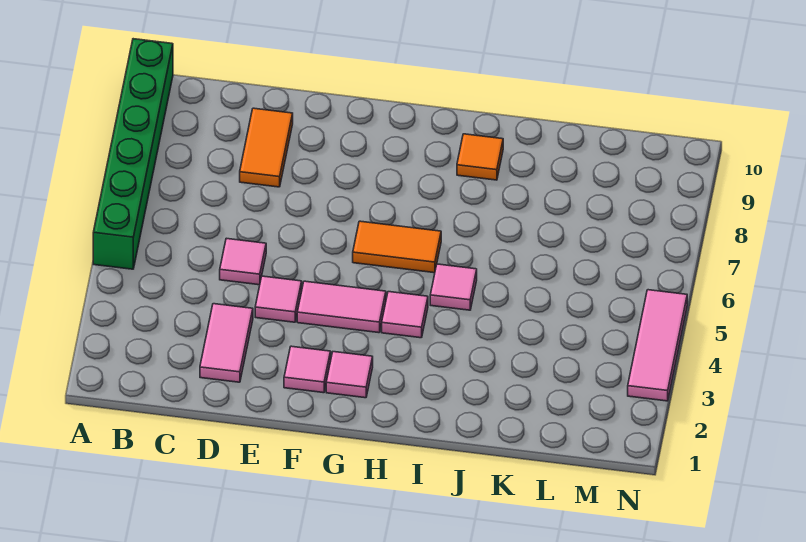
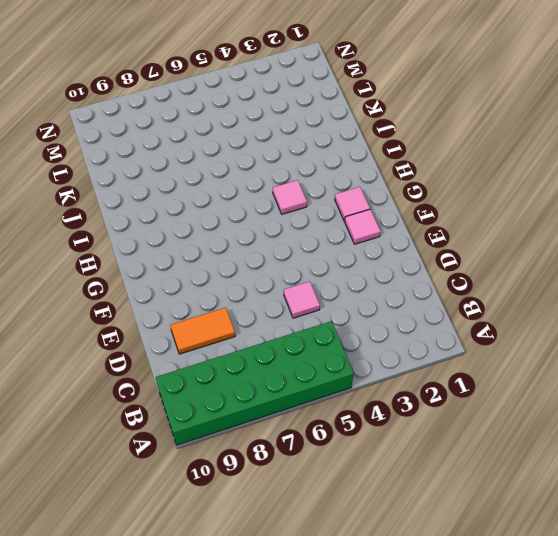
green 2x6 brick [156,321,354,445] -> green 1x6 brick [93,39,173,269]
none -> pink 1x2 tile [200,304,253,382]
none -> pink 1x1 tile [255,276,302,322]
none -> pink 1x2 tile [297,281,386,333]

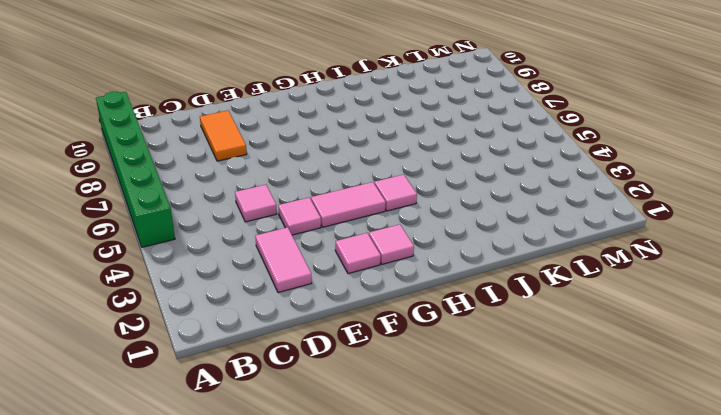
none -> orange 1x2 tile [353,221,441,273]
none -> pink 1x1 tile [430,264,477,310]
none -> orange 1x1 tile [457,134,503,180]

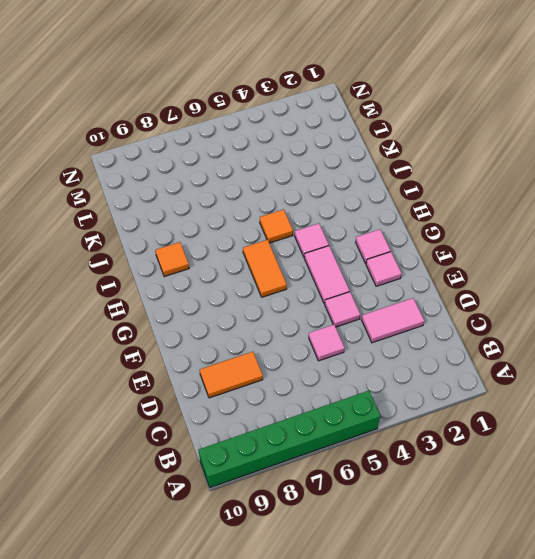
orange 1x1 tile [260,209,293,243] -> pink 1x1 tile [430,264,477,310]
none -> pink 1x3 tile [628,290,687,401]

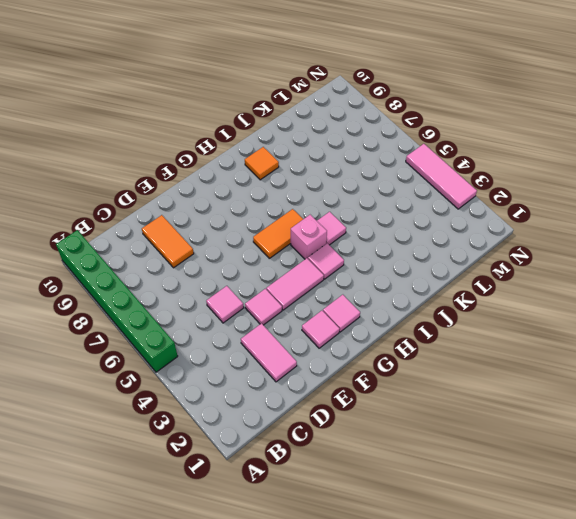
pink 1x1 brick [291,215,327,259] -> none

